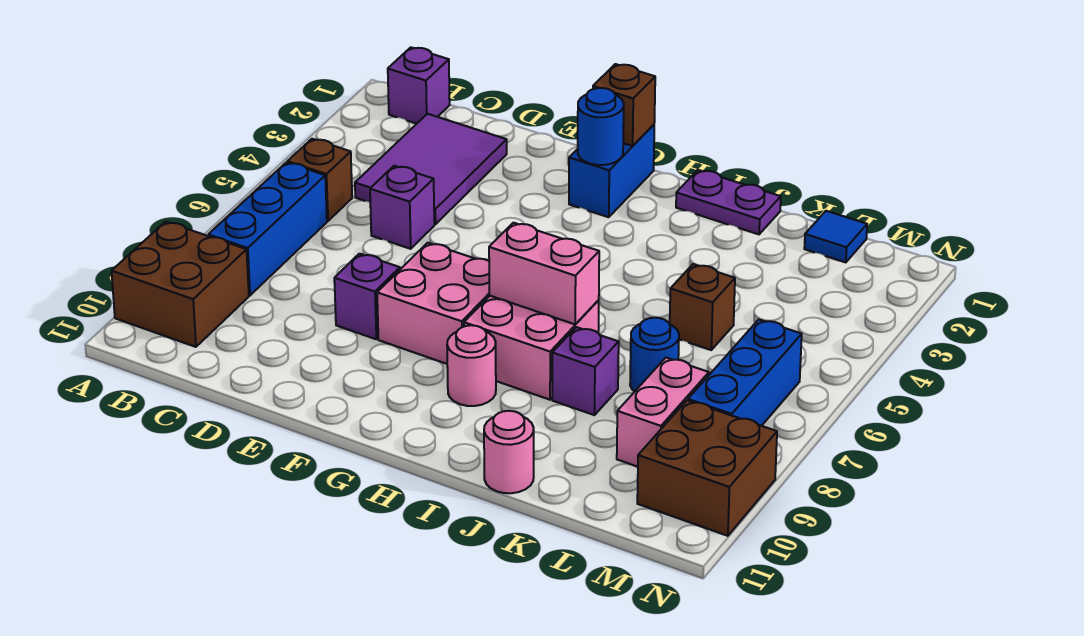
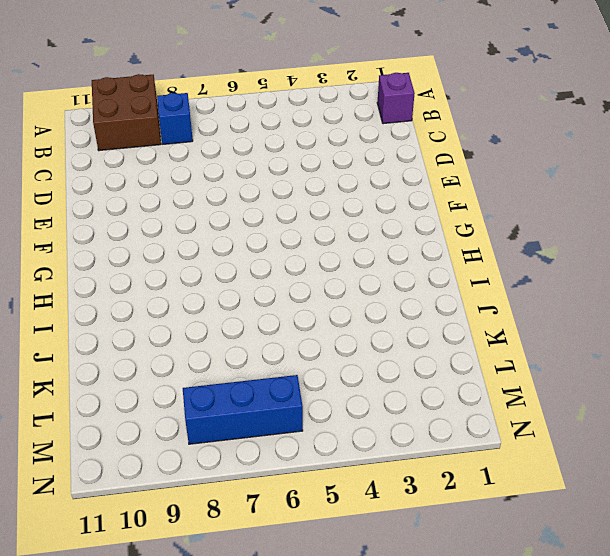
blue 1x1 brick [157,93,193,144] -> blue 1x3 brick [208,162,327,295]
none -> brown 1x1 brick [287,139,352,221]
none -> purple 2x3 tile [355,114,507,224]
none -> purple 1x1 brick [370,166,434,249]

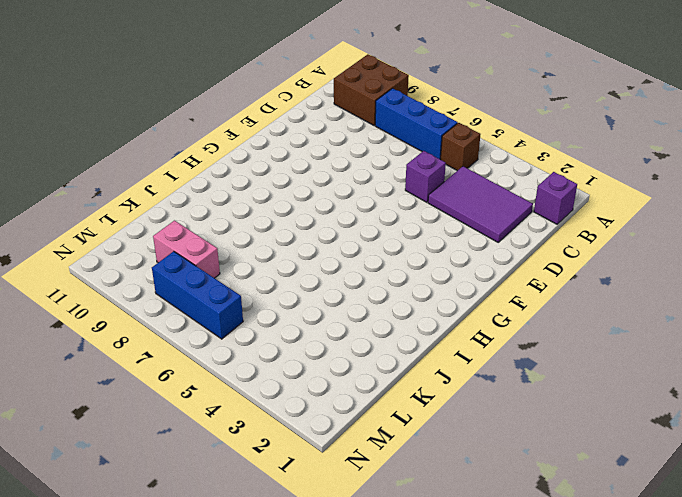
none -> purple 1x1 brick [334,254,400,339]
none -> pink 2x2 brick [377,243,490,364]
none -> blue 1x2 brick [569,125,654,217]

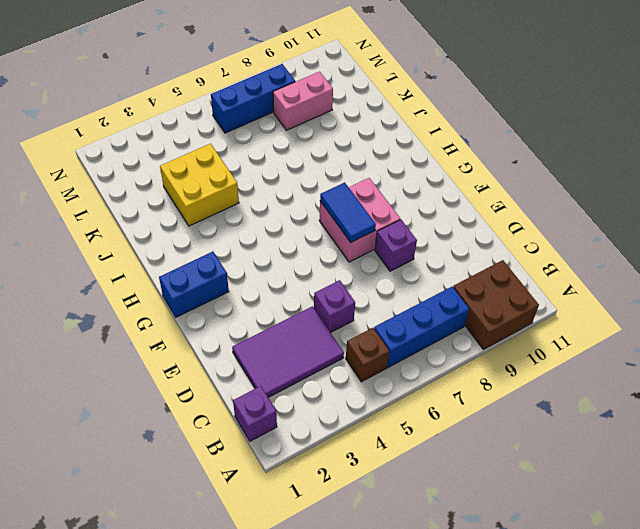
blue 1x2 tile [320,182,376,242] -> none
yellow 2x2 brick [160,144,239,226] -> none
none -> pink 2x2 brick [464,296,599,400]
none -> pink 1x1 round brick [447,325,496,406]
none -> purple 1x2 plate [676,170,781,234]

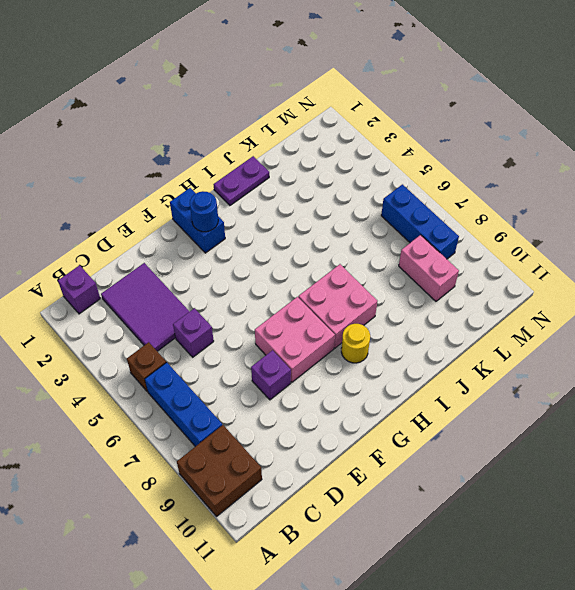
yellow 1x1 round brick [341,324,370,363] -> pink 1x1 round brick [447,325,496,406]
none -> purple 1x1 brick [552,327,619,415]
none -> pink 1x1 round brick [484,411,534,493]
none -> brown 1x1 brick [670,264,735,350]

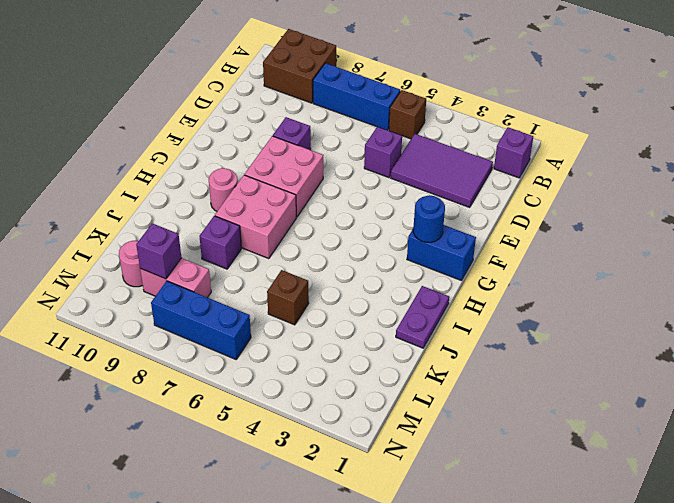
purple 1x1 brick [136,223,181,279] -> none
pink 1x1 round brick [119,241,143,287] -> pink 1x1 round brick moved to [484,411,534,493]
none -> blue 1x1 round brick [630,318,679,392]
none -> blue 1x1 tile [804,211,867,263]
none -> brown 2x2 brick [637,400,777,536]

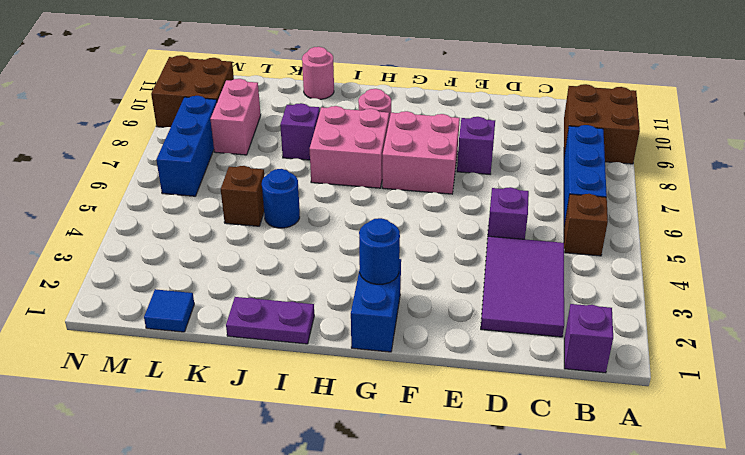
blue 1x1 round brick [262,169,300,228] -> blue 1x1 round brick moved to [630,318,679,392]
none -> brown 1x1 brick [593,64,655,146]
none -> pink 1x2 brick [489,223,599,324]

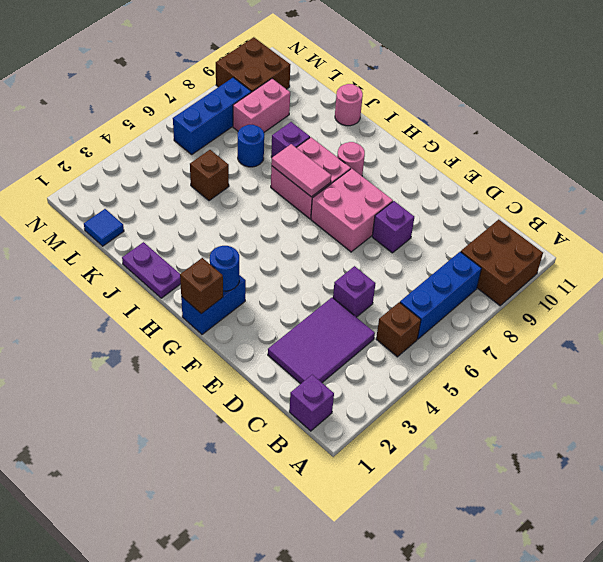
pink 1x2 tile [271,144,331,197] -> pink 1x2 brick [489,223,599,324]

